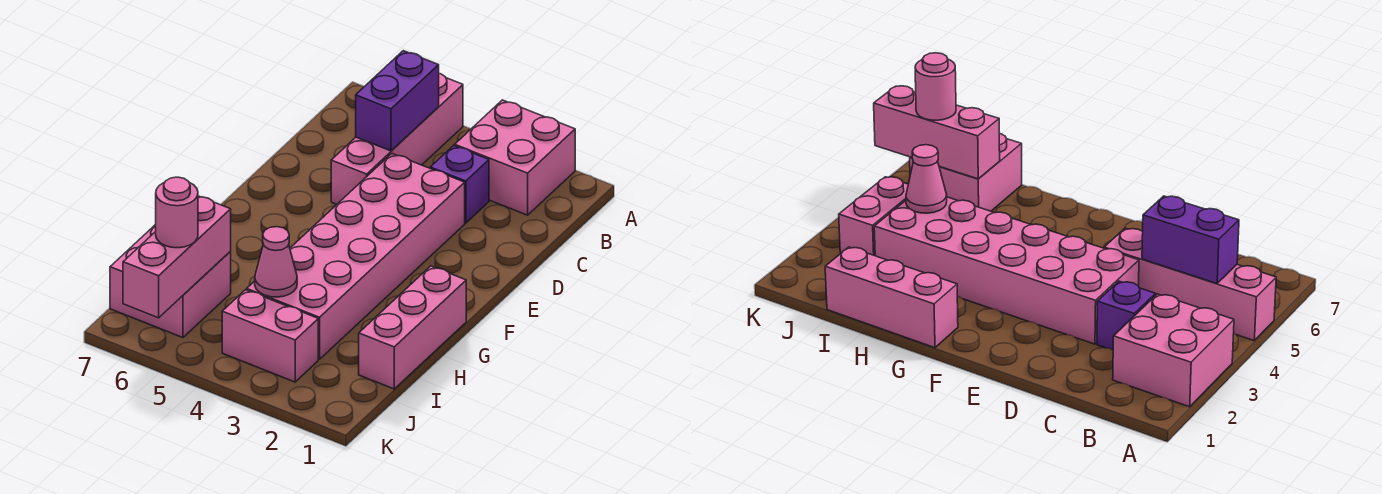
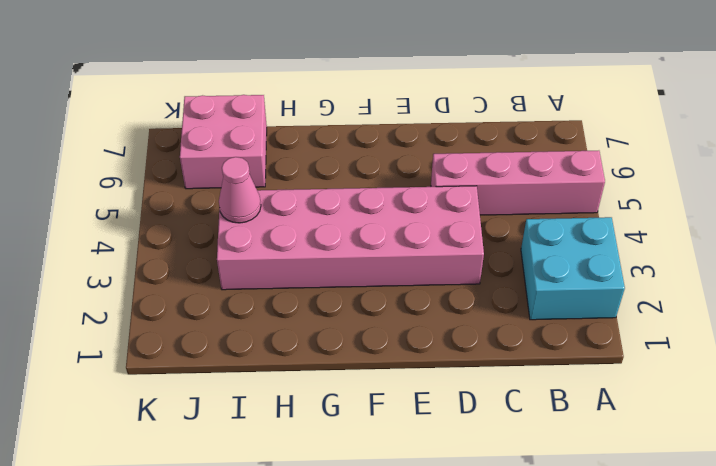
cyan 2x2 brick [521,217,625,320] -> pink 2x2 brick [455,100,575,215]
none -> purple 1x1 brick [430,146,489,223]
none -> pink 1x3 brick [359,266,466,389]

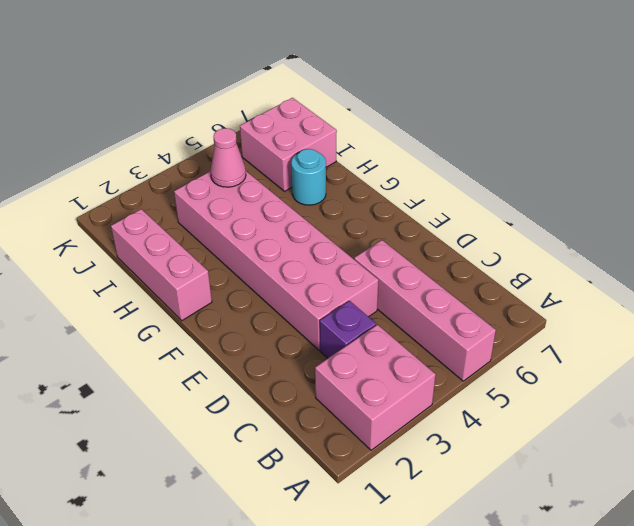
cyan 1x1 round brick [291,149,326,205] -> none
none -> pink 1x2 brick [222,290,318,382]
none -> purple 1x2 brick [356,51,439,151]

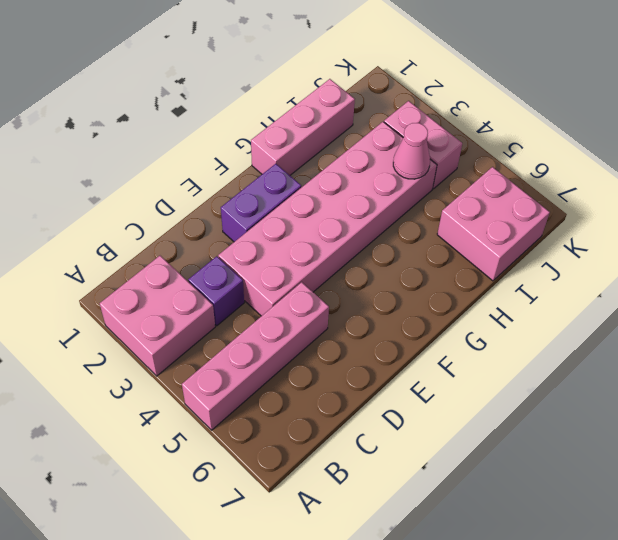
purple 1x2 brick [221,164,301,242] -> purple 1x2 brick moved to [356,51,439,151]
none -> pink 1x3 brick [123,196,231,318]
none -> pink 1x1 round brick [156,177,198,248]

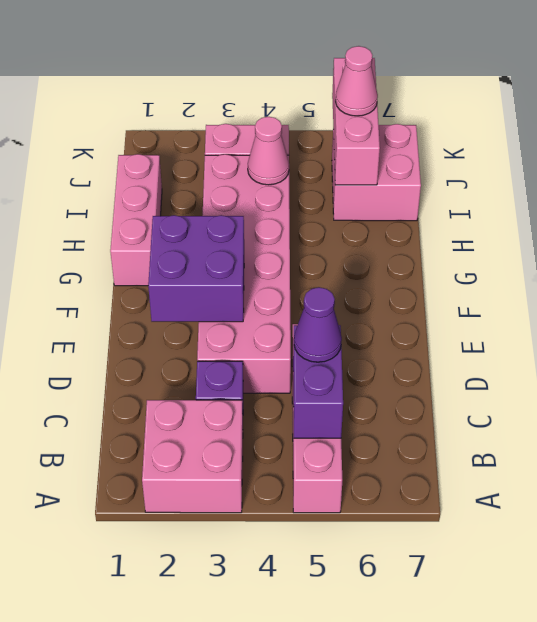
purple 1x1 cone [294,287,342,362] -> none
purple 2x2 brick [148,215,244,322] -> none
pink 1x1 cone [335,46,378,116] -> pink 1x1 round brick [156,177,198,248]

